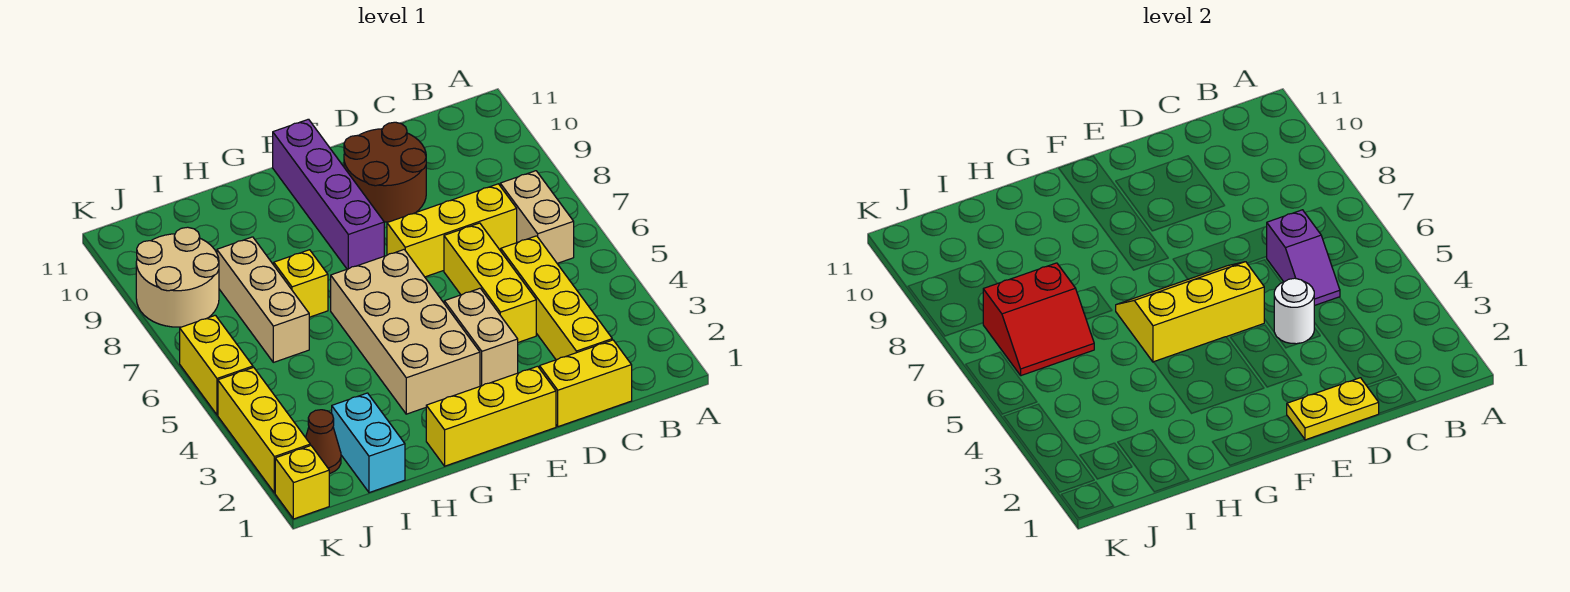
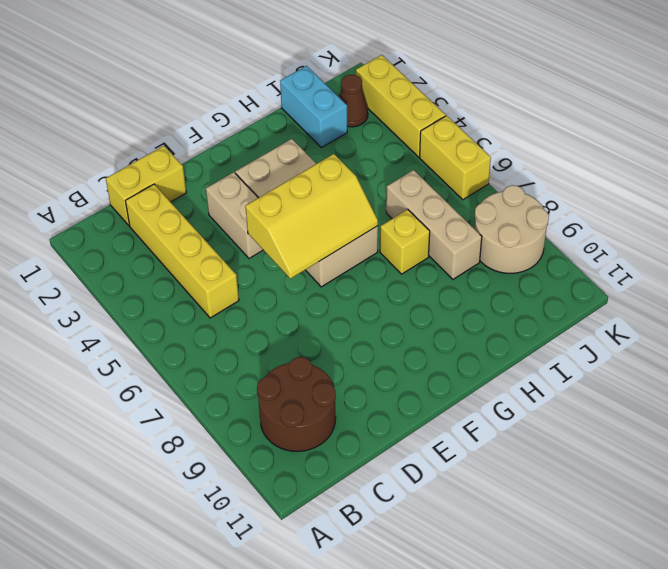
brown 2x2 round brick [257,357,336,451] -> brown 2x2 round brick moved to [344,122,426,222]
none -> tan 1x2 brick [500,171,574,263]
none -> yellow 1x3 brick [387,184,517,277]
none -> yellow 1x3 brick [444,223,536,342]

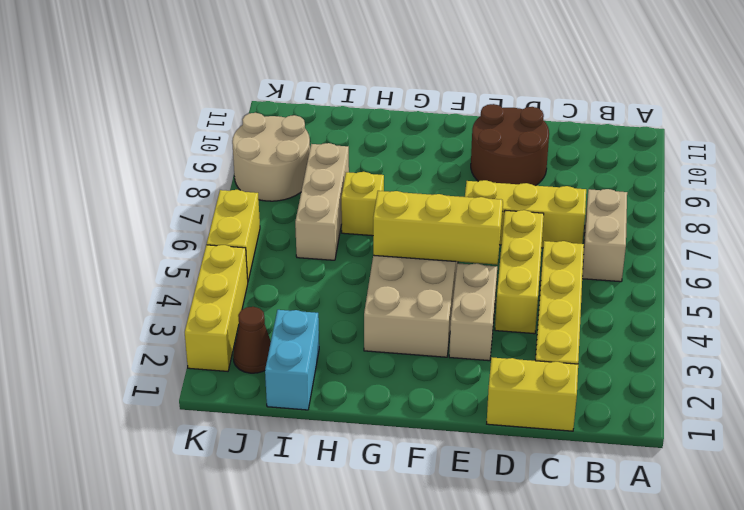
none -> yellow 1x3 brick [426,366,556,466]
none -> purple 1x4 brick [273,119,384,269]
none -> yellow 1x1 brick [275,445,329,519]

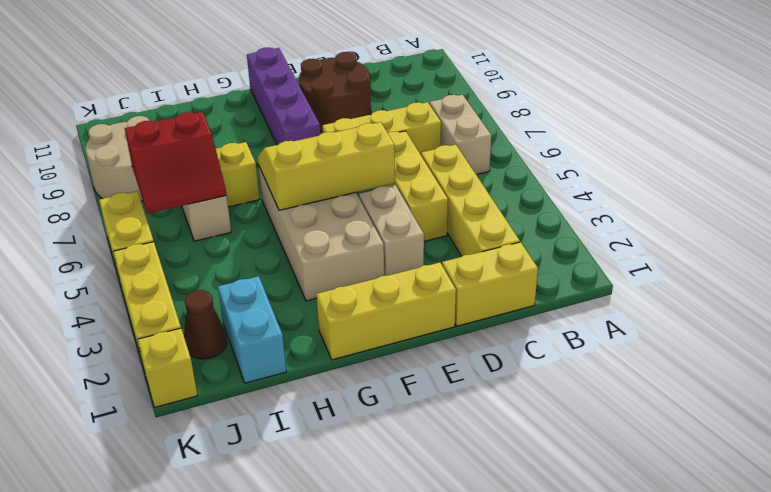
none -> purple 1x2 slope [1266,210,1340,306]
none -> yellow 1x2 plate [1287,378,1379,440]
none -> white 1x1 round brick [1274,278,1314,344]

